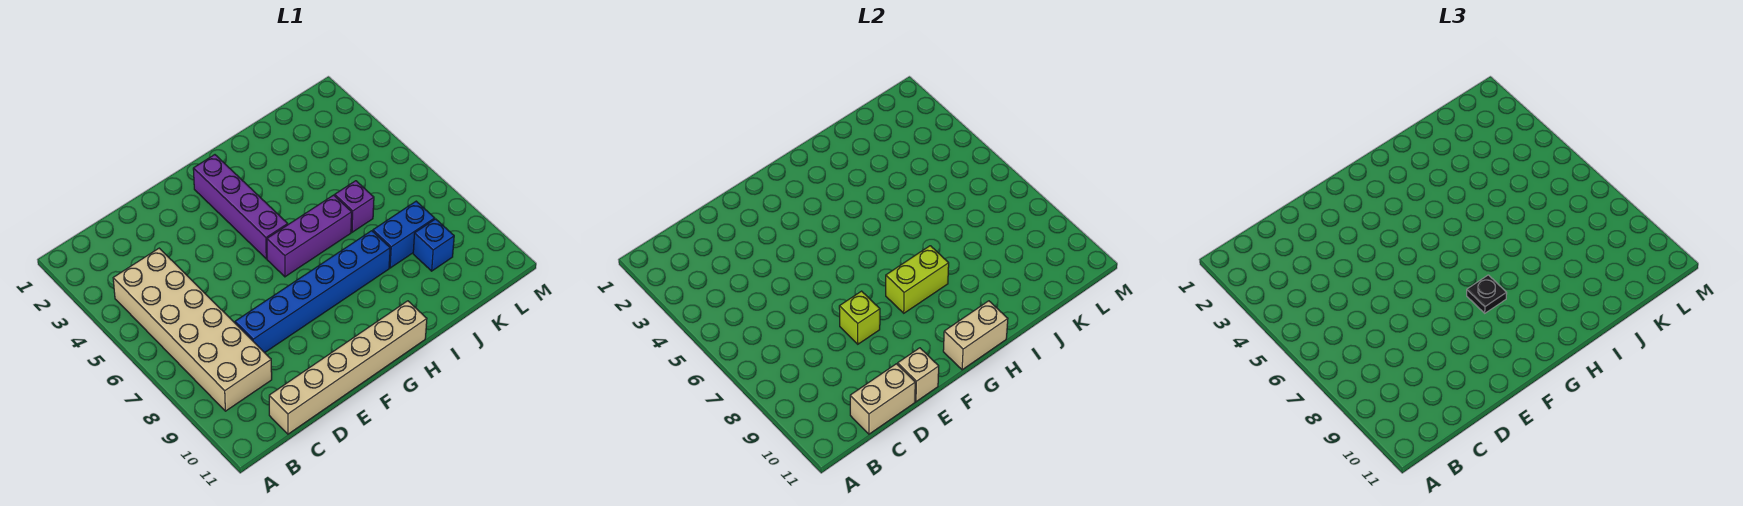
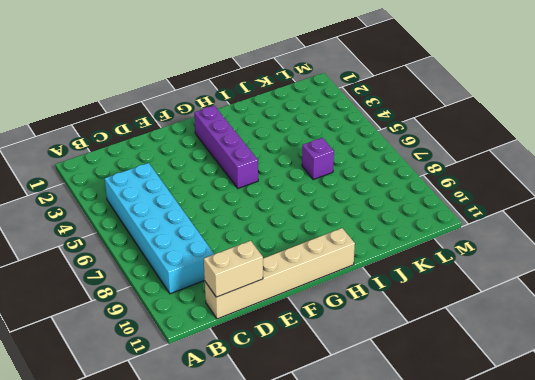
cyan 2x6 brick [105,163,214,294] -> tan 2x6 brick [113,248,272,411]
none -> blue 1x6 brick [235,231,390,353]
none -> purple 1x3 brick [267,195,352,277]
none -> blue 1x2 brick [373,201,435,268]

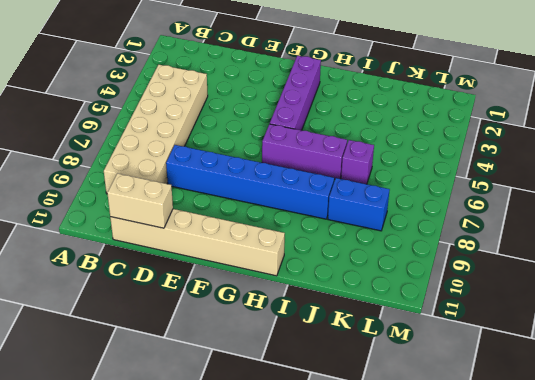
none -> blue 1x1 brick [413,219,454,271]
none -> lime 1x1 brick [839,291,880,344]
none -> tan 1x1 brick [898,348,939,402]

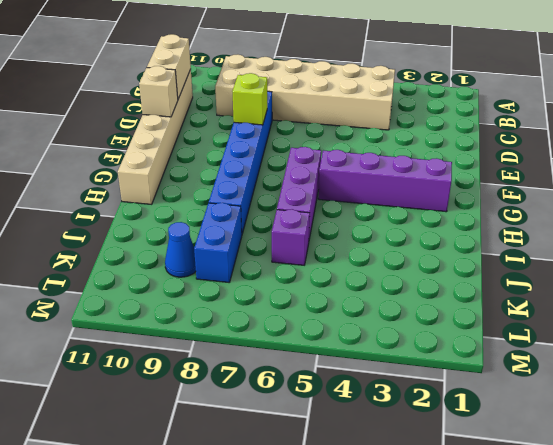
blue 1x1 cone [165,222,196,277] -> blue 1x1 brick [413,219,454,271]
none -> lime 1x2 brick [886,246,949,313]
none -> tan 1x2 brick [943,301,1008,370]
none -> black 1x1 plate [1467,275,1507,313]

